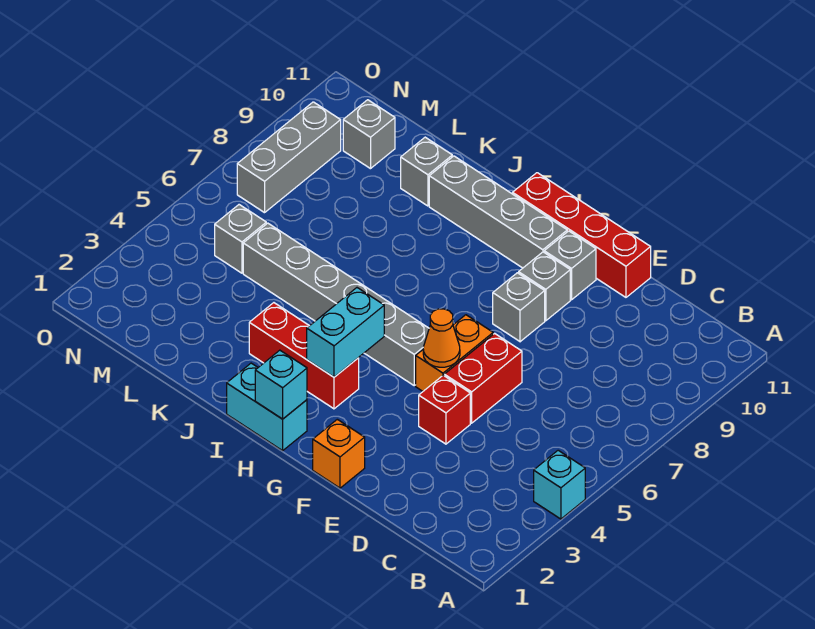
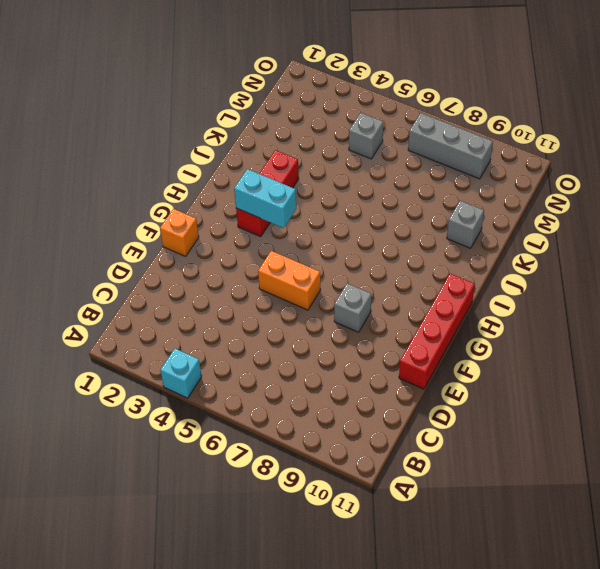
none -> red 1x1 brick [419,375,470,444]
none -> red 1x2 brick [444,333,522,423]
none -> grey 1x1 brick [519,252,570,321]

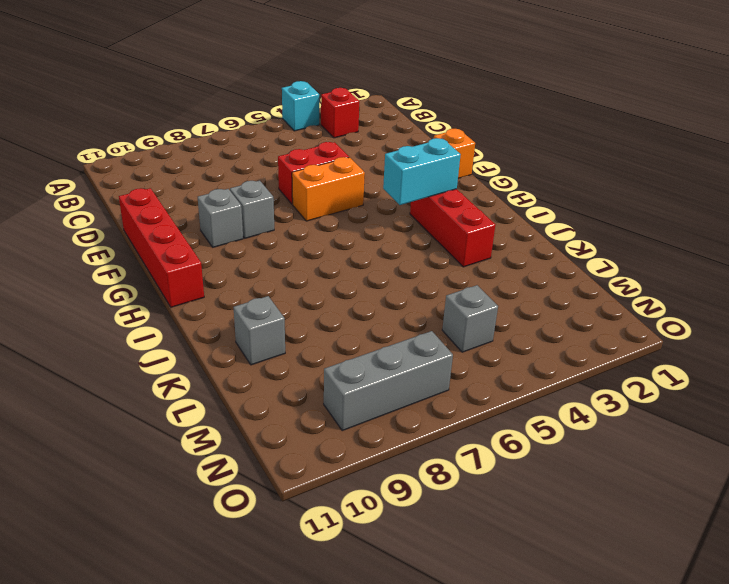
red 1x1 brick [321,88,359,138] -> red 1x1 brick moved to [419,375,470,444]
none -> grey 1x1 brick [544,231,596,300]
none -> grey 1x6 brick [243,223,429,385]
none -> grey 1x4 brick [429,156,567,268]

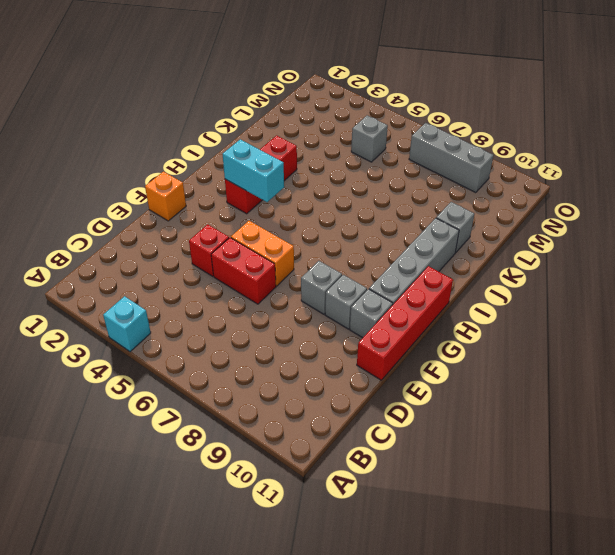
none -> grey 1x6 brick [243,223,429,385]
none -> cyan 1x2 brick [227,363,307,451]
none -> grey 1x1 brick [343,100,395,169]

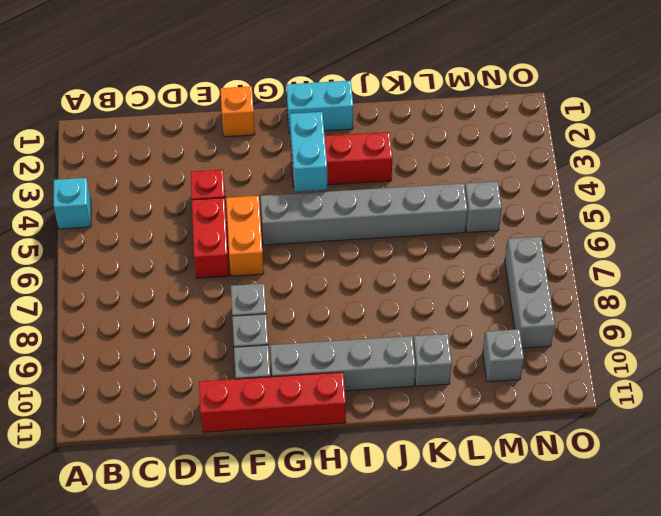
none -> orange 1x1 cone [423,309,460,367]
none -> cyan 1x1 brick [255,350,307,419]

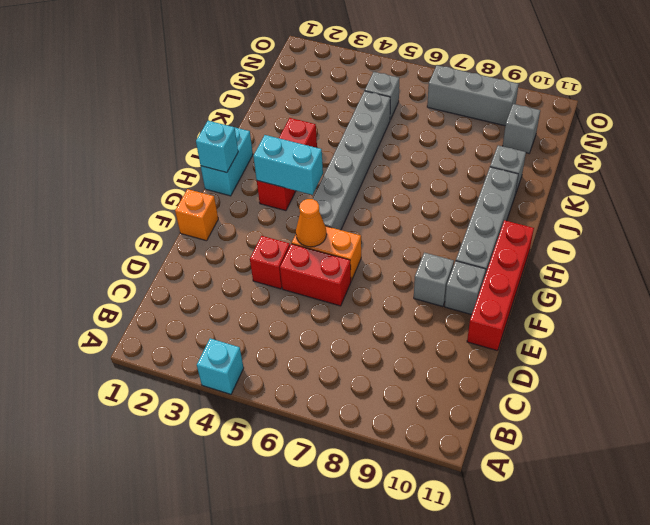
none -> grey 1x1 brick [493,273,545,342]

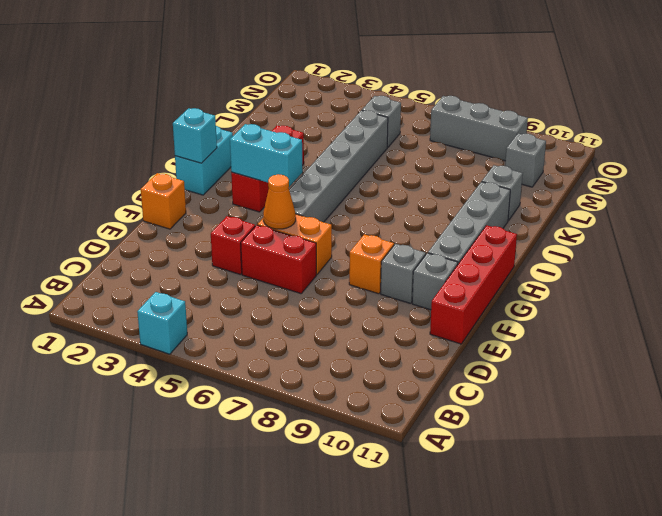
orange 1x1 brick [349,234,394,294] -> grey 1x1 brick [493,273,545,342]

